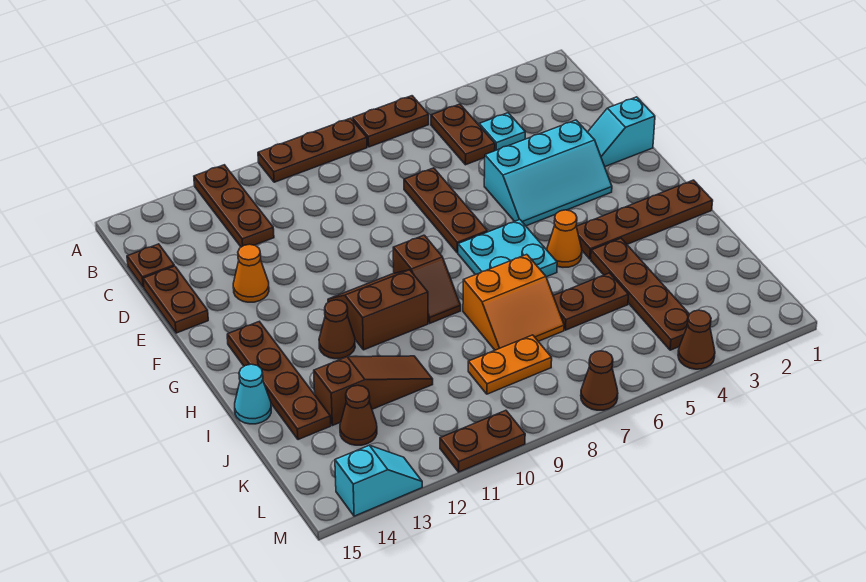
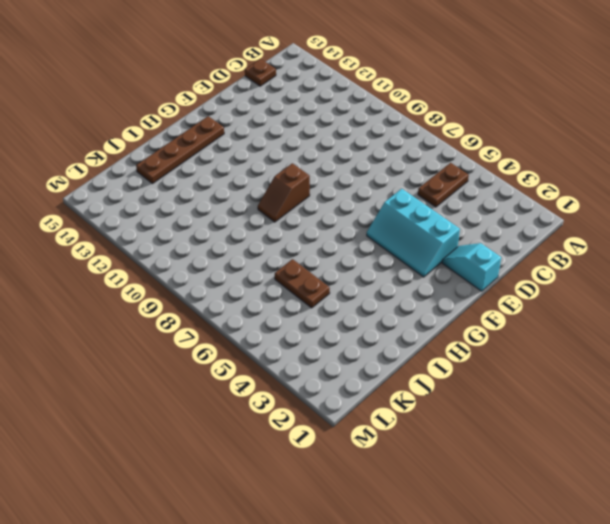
none -> brown 1x2 plate [352,96,429,147]
none -> brown 1x3 plate [258,118,367,182]
none -> brown 1x3 plate [194,165,274,247]

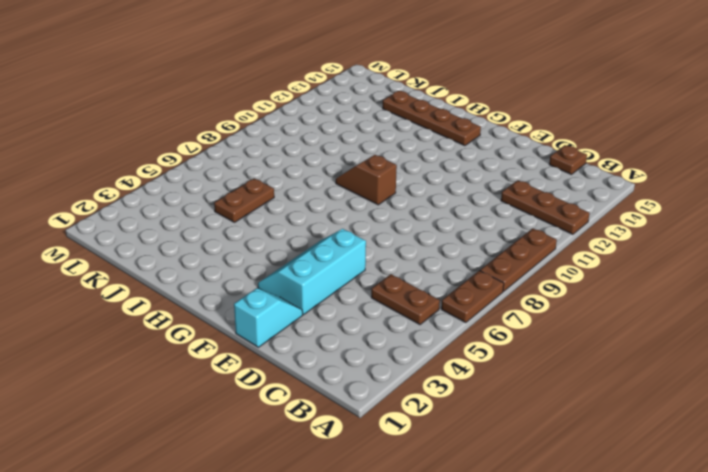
none -> cyan 1x1 plate [479,113,525,151]
none -> brown 1x3 plate [404,168,488,253]
none -> brown 1x2 plate [143,266,208,333]

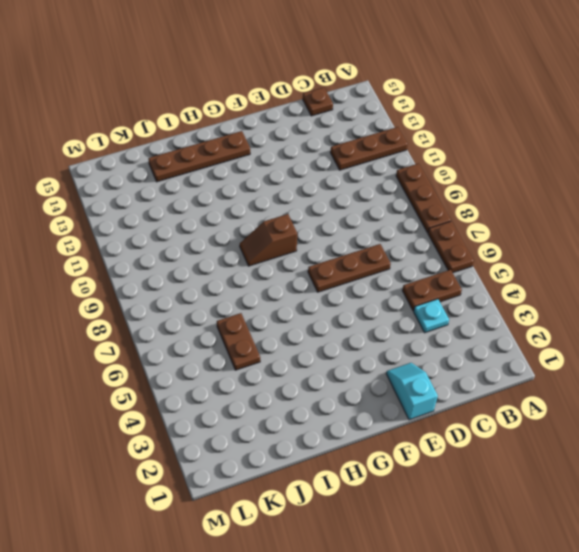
none -> brown 1x2 plate [143,266,208,333]
none -> cyan 2x3 slope [484,120,612,226]
none -> orange 1x1 cone [233,244,269,302]

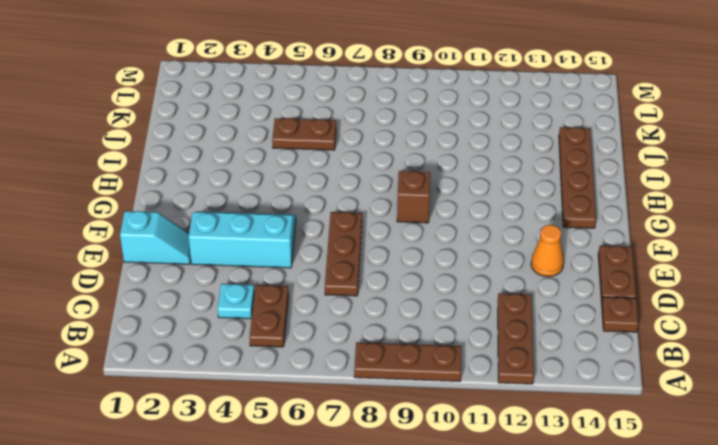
none -> brown 1x2 plate [352,96,429,147]
none -> cyan 2x2 plate [458,219,557,277]
none -> brown 2x2 slope [328,270,428,350]

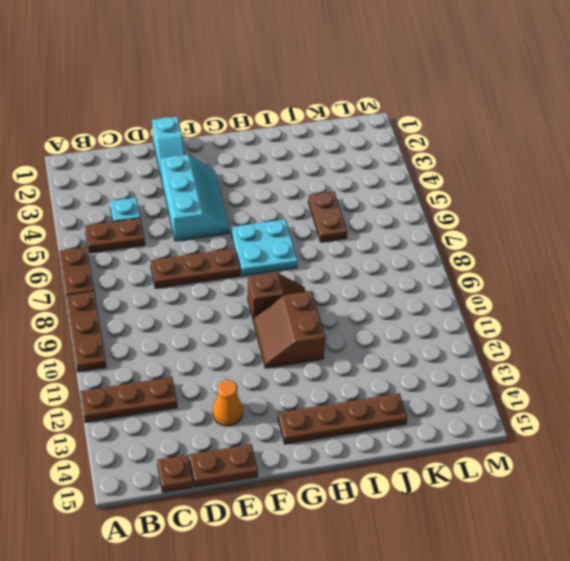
none -> brown 1x4 plate [576,180,713,259]
none -> orange 1x1 cone [547,210,582,267]
none -> brown 1x1 cone [319,300,355,359]

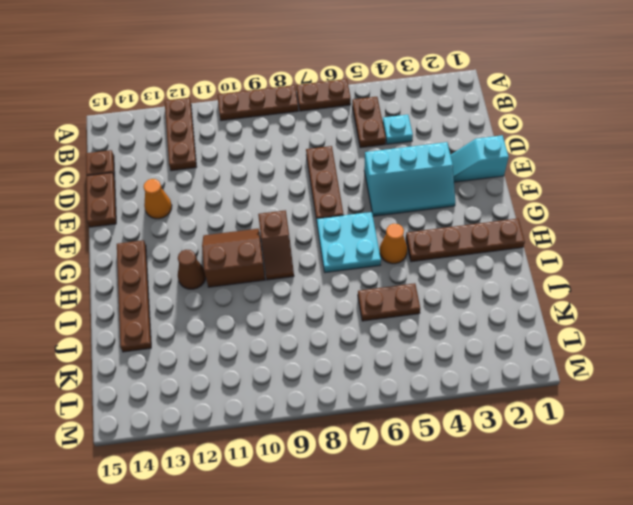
none -> brown 1x4 plate [591,238,689,350]
none -> orange 2x2 slope [463,254,564,350]
none -> cyan 1x1 cone [235,364,271,424]

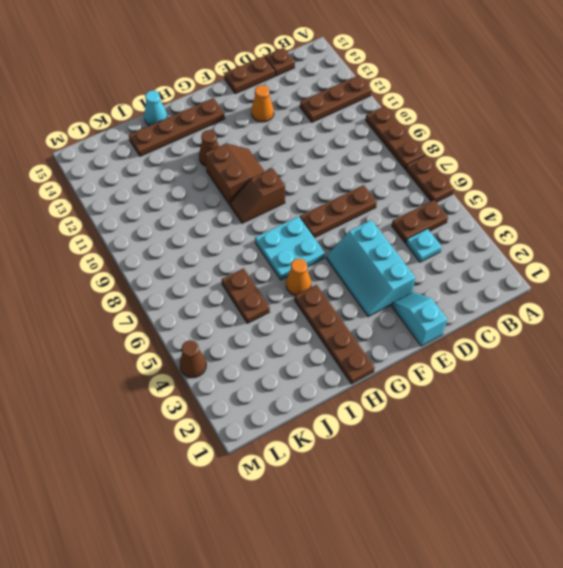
none -> brown 1x4 plate [591,238,689,350]
none -> orange 2x2 slope [463,254,564,350]
none -> brown 1x3 slope [314,356,433,426]

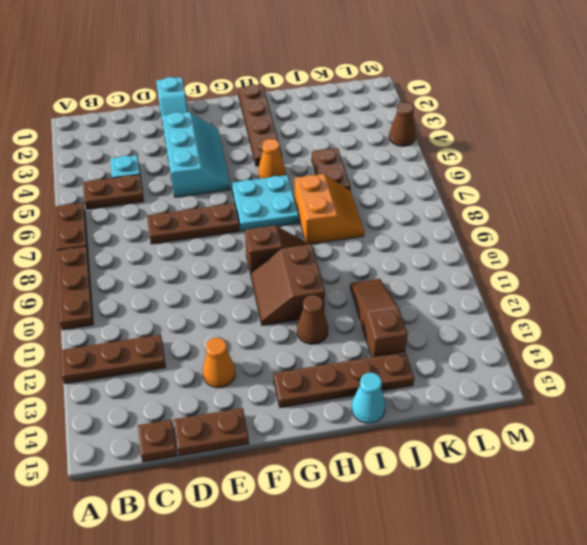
none -> brown 1x4 plate [591,238,689,350]
none -> orange 1x2 plate [468,335,552,394]
none -> brown 1x1 cone [340,385,377,445]

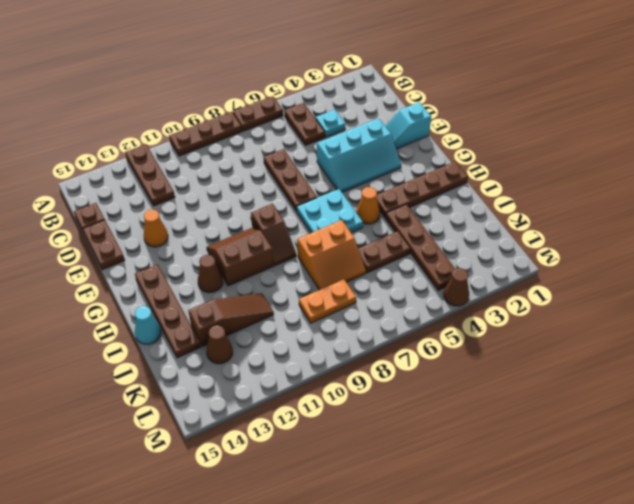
none -> brown 1x1 cone [581,351,618,410]
none -> brown 1x2 plate [440,410,525,472]
none -> cyan 1x2 slope [335,445,422,516]

